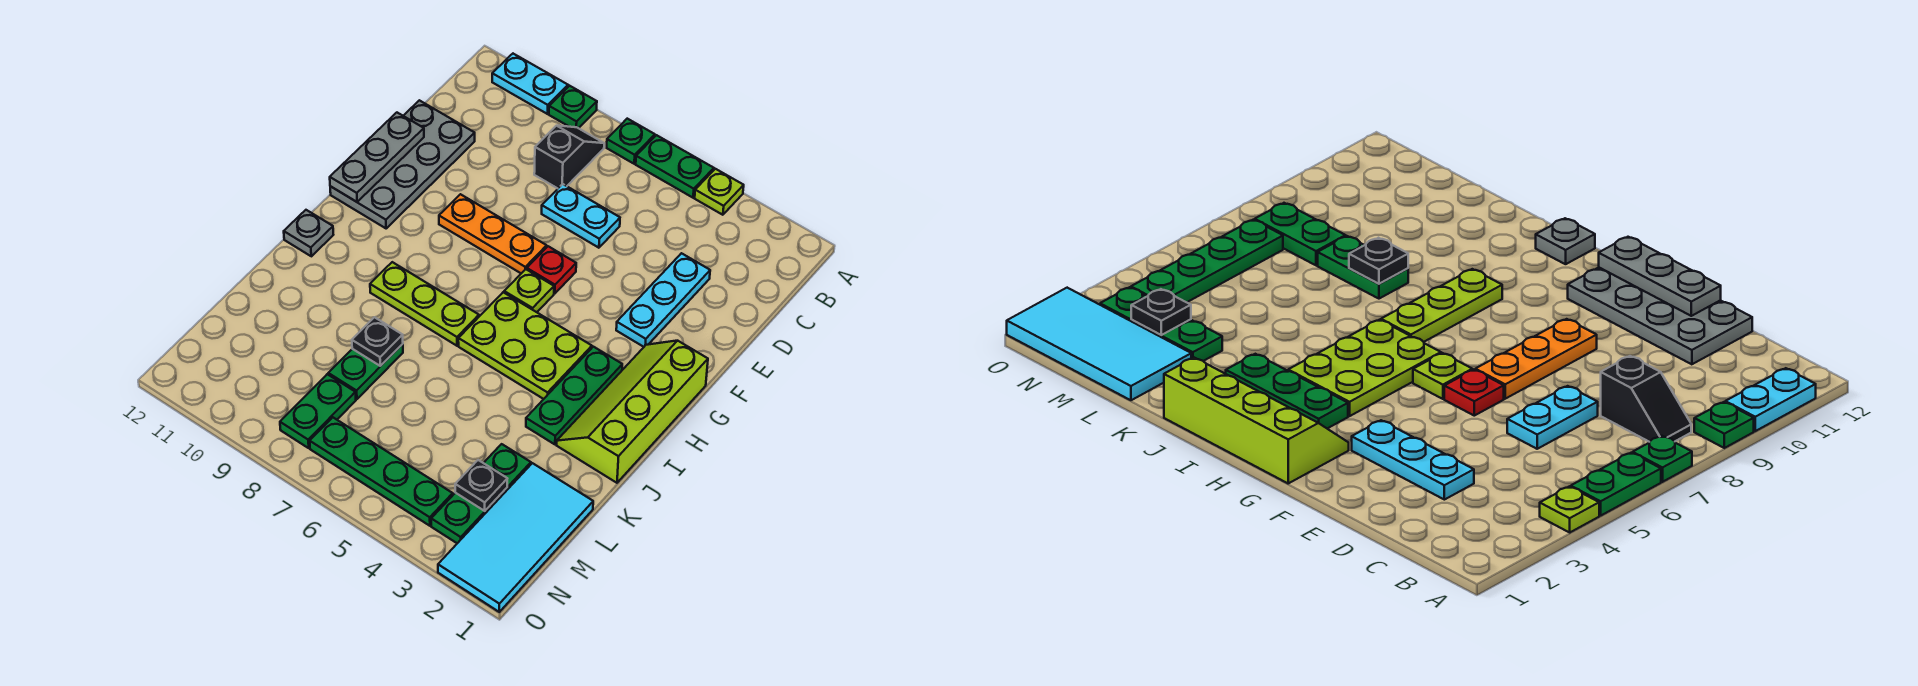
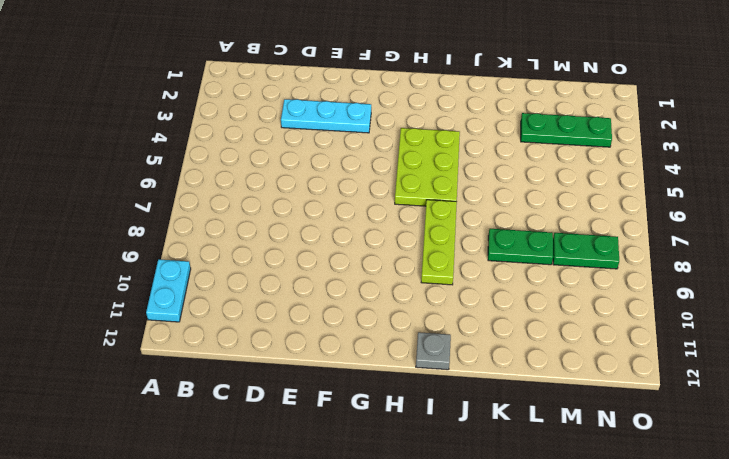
none -> lime 1x1 plate [695,169,744,215]
none -> green 1x2 plate [636,135,714,198]
none -> green 1x1 plate [607,119,655,164]

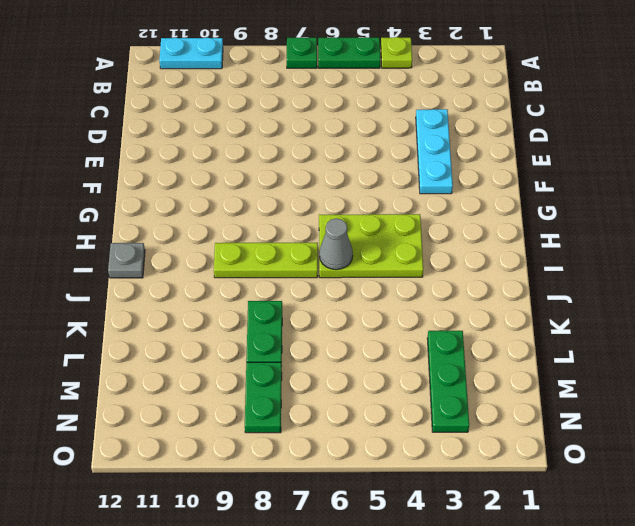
grey 1x1 cone [319,218,353,270] -> none
none -> green 1x1 plate [549,86,597,128]
none -> black 1x2 slope [534,126,604,188]
none -> cyan 1x2 plate [542,184,620,248]

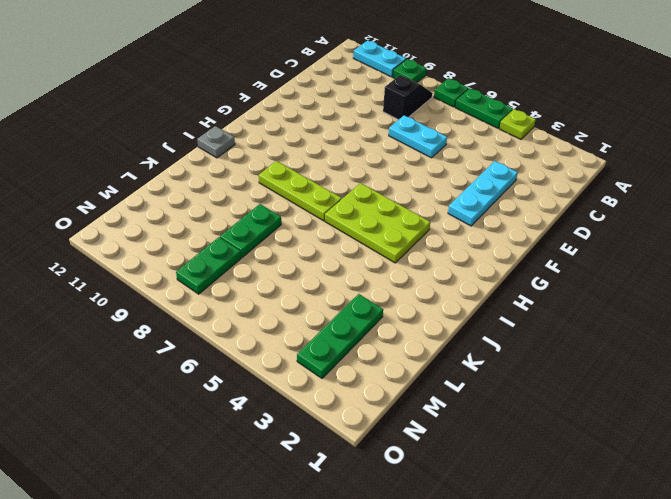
none -> grey 2x4 plate [330,100,475,228]
none -> red 1x1 plate [527,246,576,294]
none -> orange 1x3 plate [439,194,547,273]

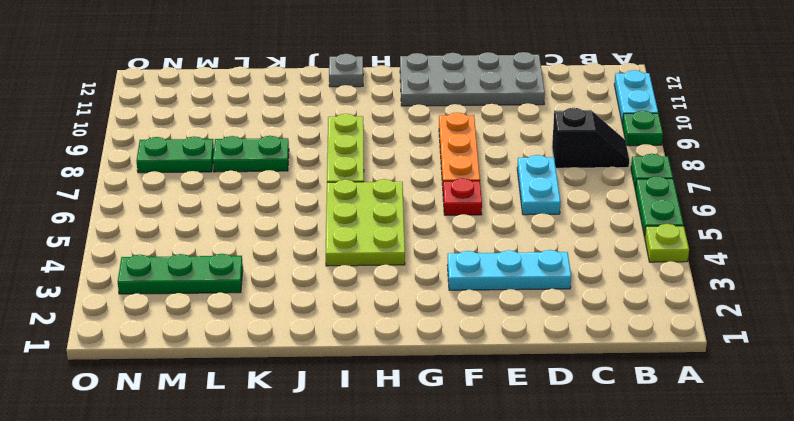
none -> lime 2x4 slope [557,341,708,483]
none -> lime 1x1 plate [504,269,554,312]
none -> green 1x3 plate [526,347,622,444]

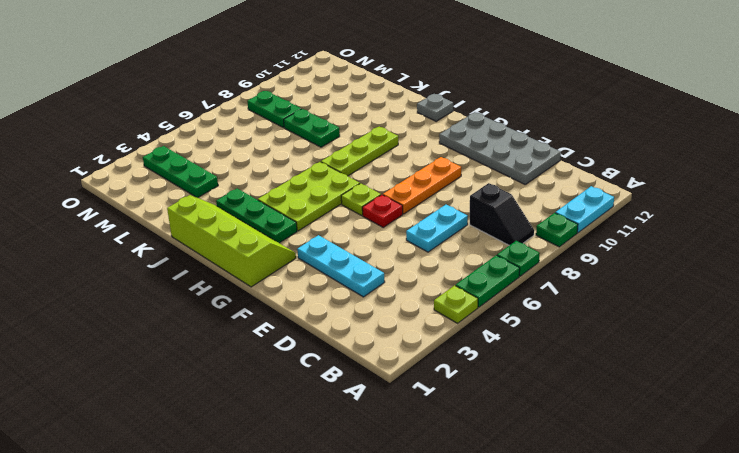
none -> cyan 2x4 tile [438,463,593,612]
none -> green 1x4 plate [310,417,453,526]
none -> grey 1x3 plate [330,113,424,202]

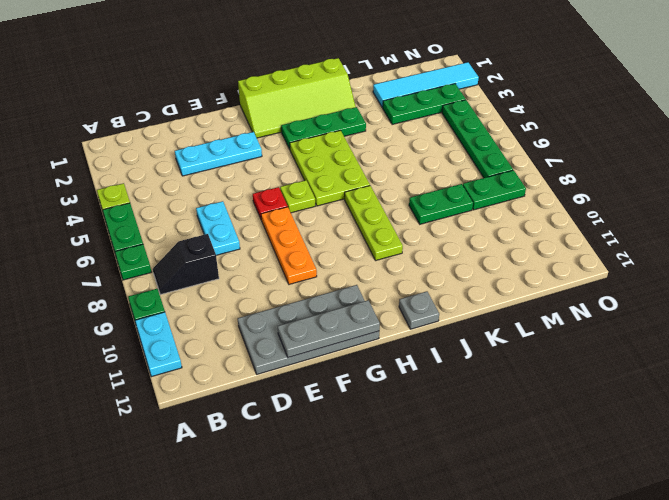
cyan 1x4 tile [373,62,479,107] -> cyan 2x4 tile [438,463,593,612]
none -> black 1x1 plate [352,317,403,366]
none -> black 1x1 plate [455,460,507,511]

